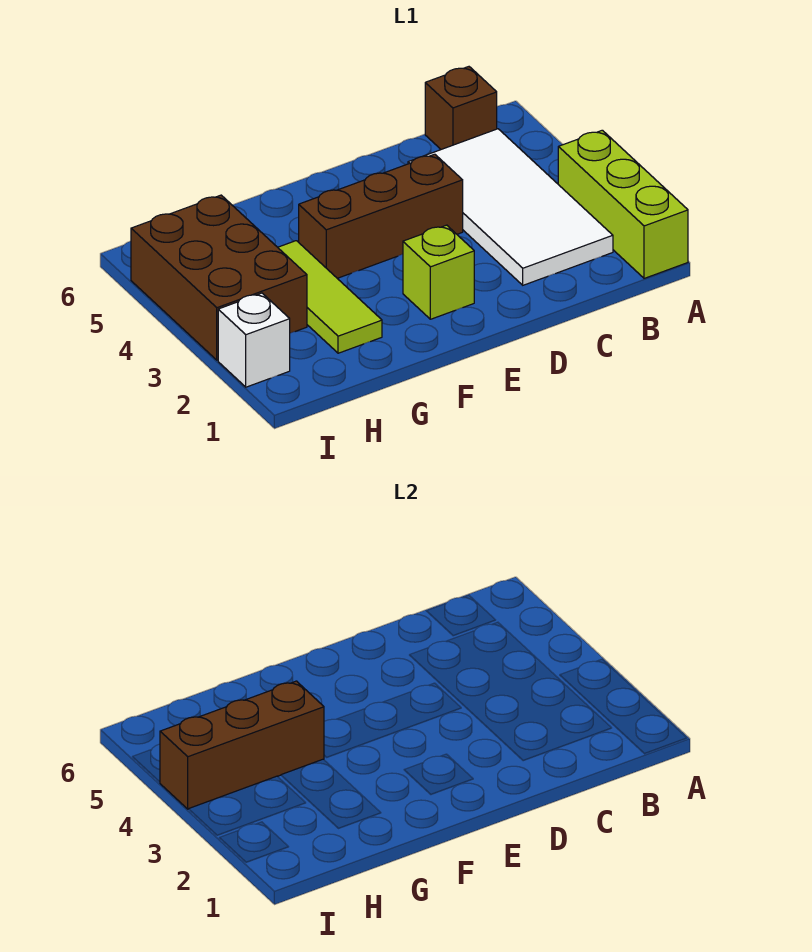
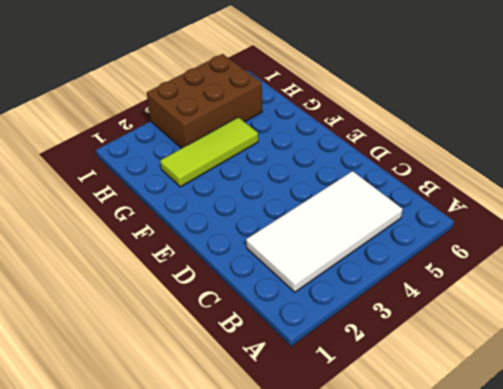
none -> lime 1x3 brick [558,130,688,278]
none -> brown 1x1 brick [425,67,497,149]

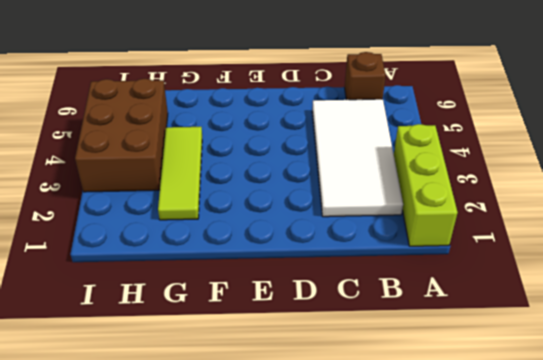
none -> brown 1x3 brick [299,154,463,278]
none -> lime 1x1 brick [403,225,474,319]

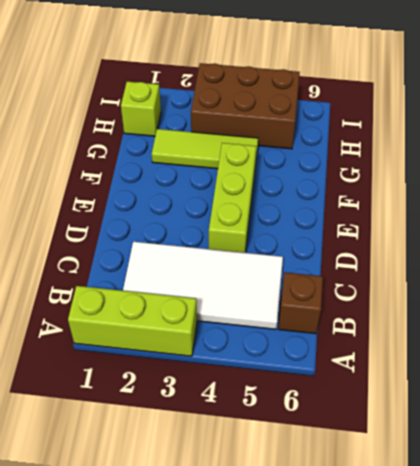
lime 1x3 brick [209,143,256,253] -> brown 1x3 brick [299,154,463,278]
lime 1x1 brick [121,82,161,136] -> lime 1x1 brick moved to [403,225,474,319]
none -> white 1x1 brick [218,293,290,387]
none -> brown 1x3 brick [160,681,324,809]

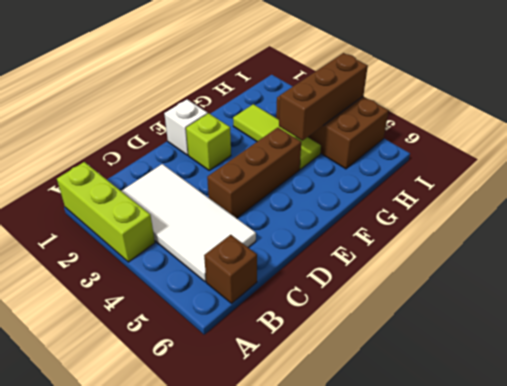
white 1x1 brick [164,100,208,155] -> white 1x1 brick moved to [218,293,290,387]

